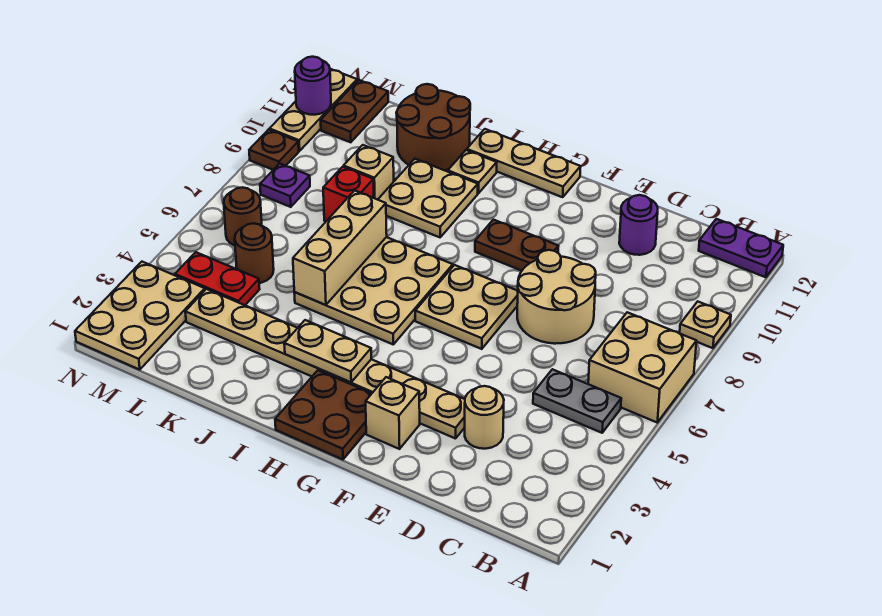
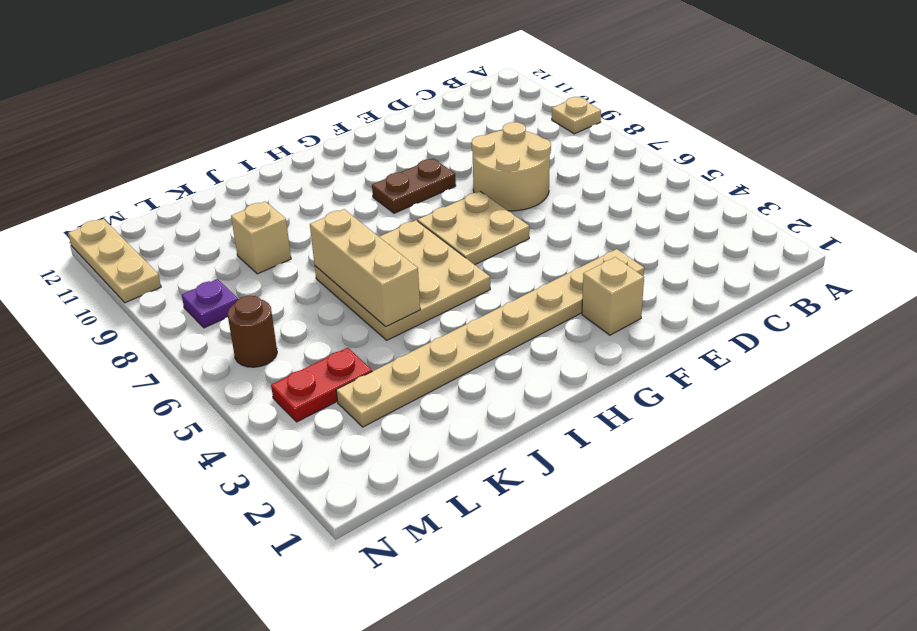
none -> tan 2x2 brick [588,312,697,422]
none -> purple 1x2 plate [699,219,783,277]
none -> grey 1x2 plate [533,369,621,433]
none -> tan 1x1 round brick [465,386,504,449]

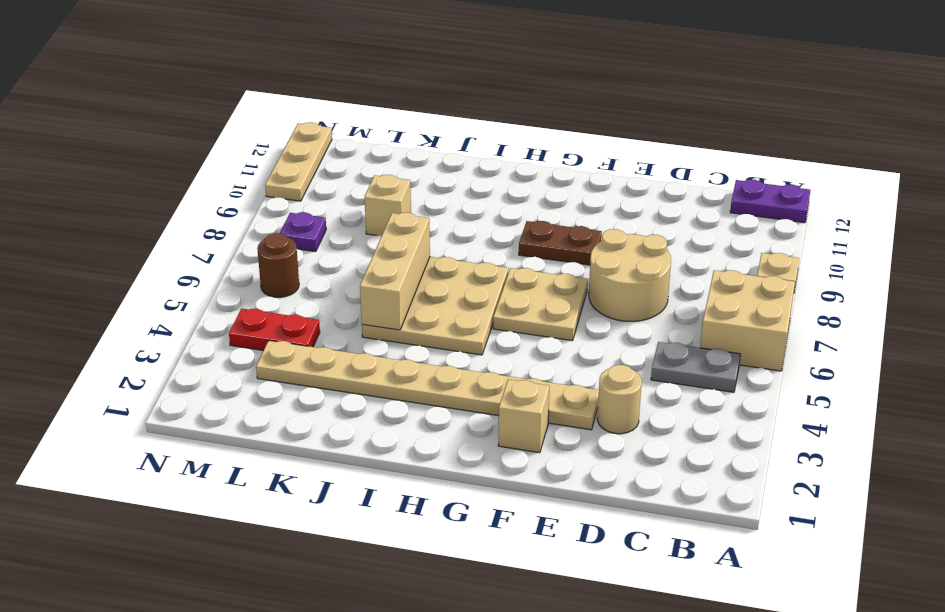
none -> purple 1x1 round brick [619,195,658,255]
none -> brown 2x2 plate [275,370,372,459]
none -> tan 1x3 plate [467,129,581,197]
none -> tan 2x2 plate [378,159,478,237]

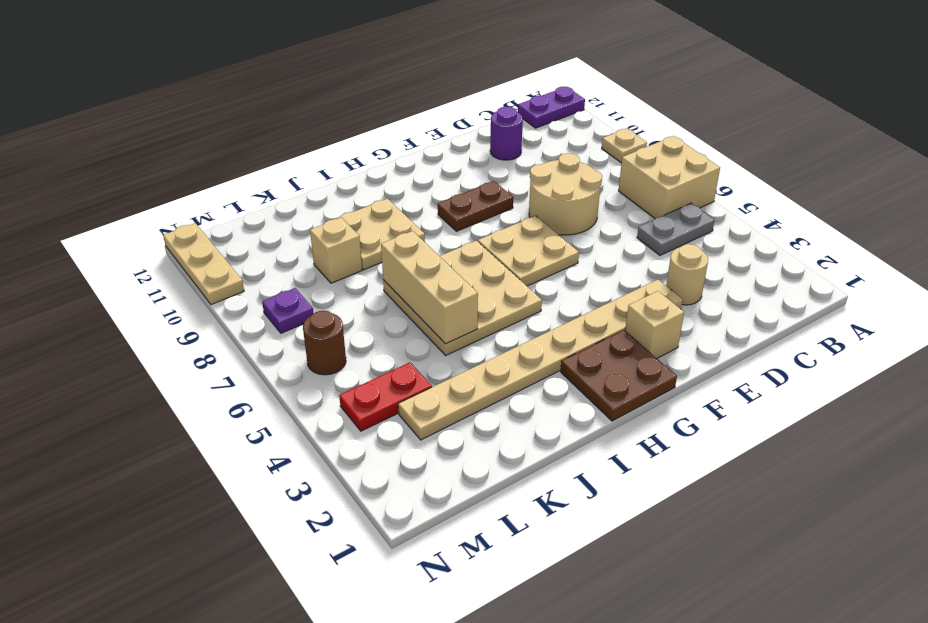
none -> tan 1x3 plate [467,129,581,197]
none -> tan 1x1 plate [448,150,497,193]
none -> brown 2x2 round brick [396,84,470,170]
none -> red 1x1 brick [323,167,374,221]

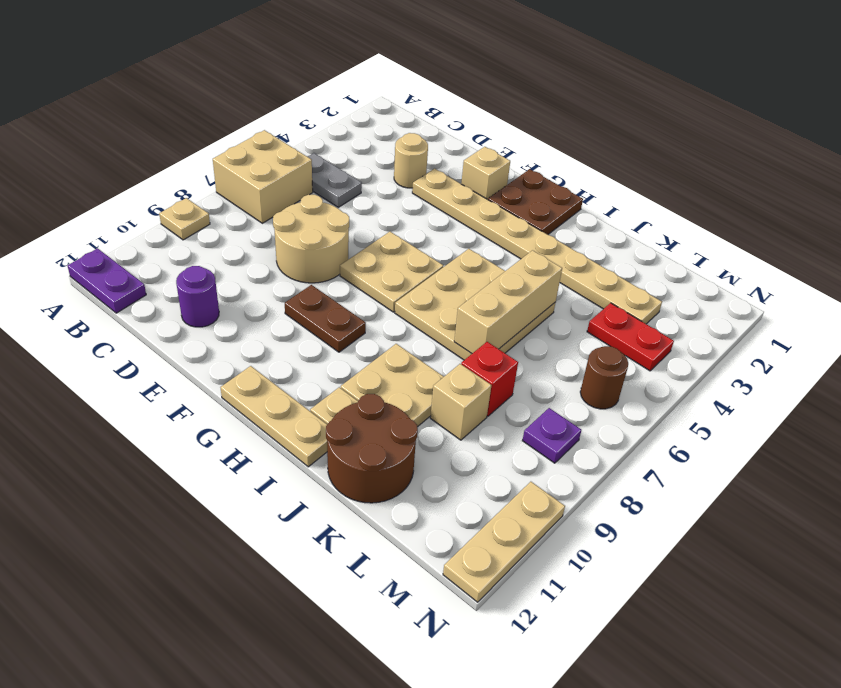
none -> brown 1x1 round brick [235,223,274,283]
none -> tan 2x3 plate [75,262,205,370]
none -> brown 1x2 plate [321,80,388,142]
none -> brown 1x1 plate [249,130,299,170]

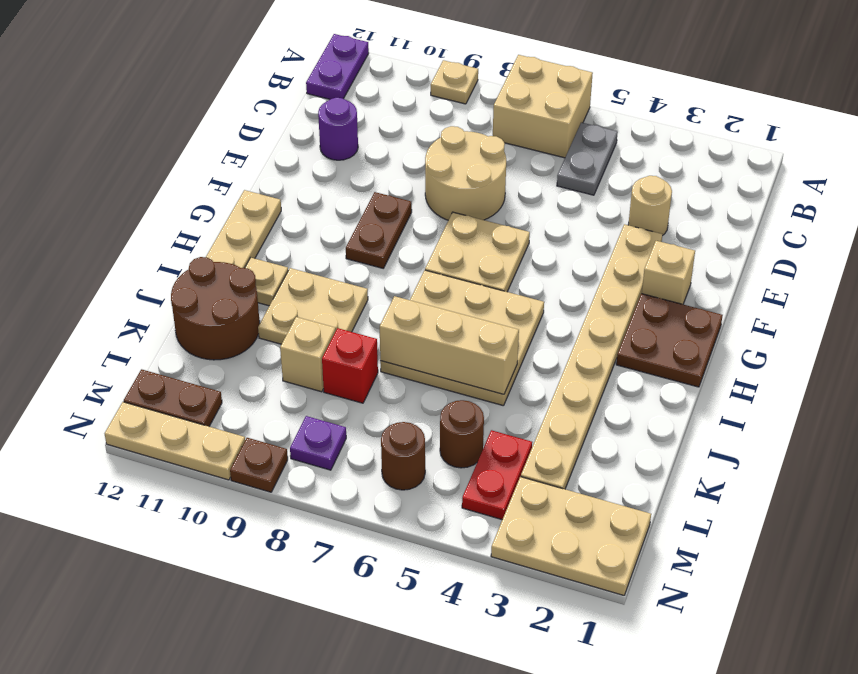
none -> tan 1x2 plate [284,320,371,382]
none -> purple 1x1 round brick [295,57,331,115]

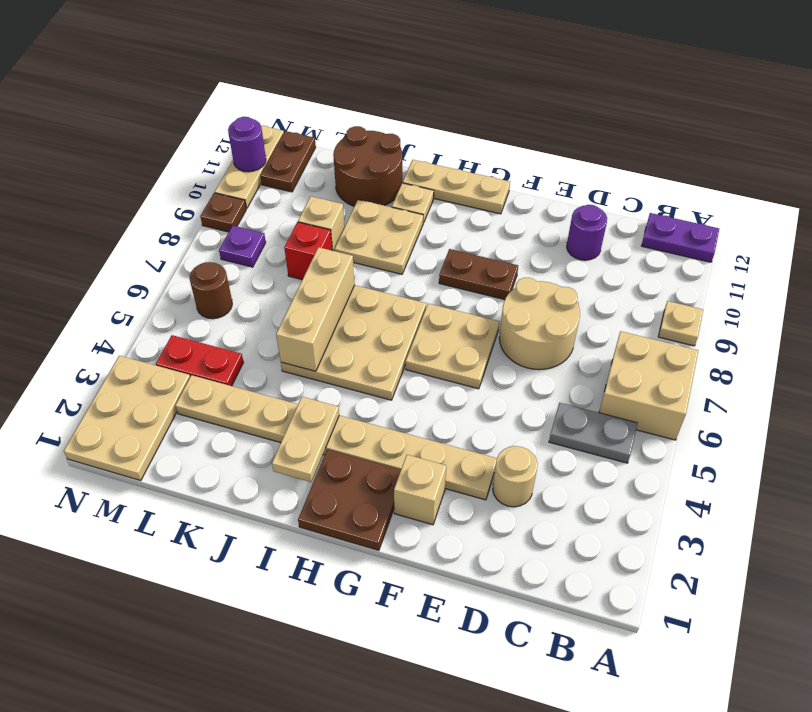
tan 1x2 plate [272,397,339,482] -> tan 1x2 plate turned to [284,320,371,382]
none -> brown 1x1 round brick [235,223,274,283]

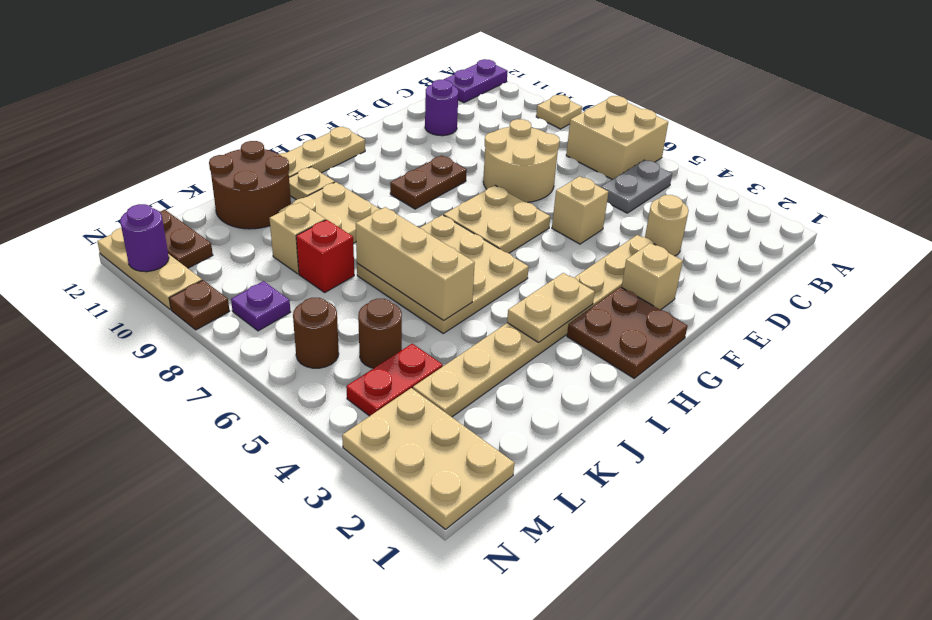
tan 1x1 brick [552,176,608,244] -> none

